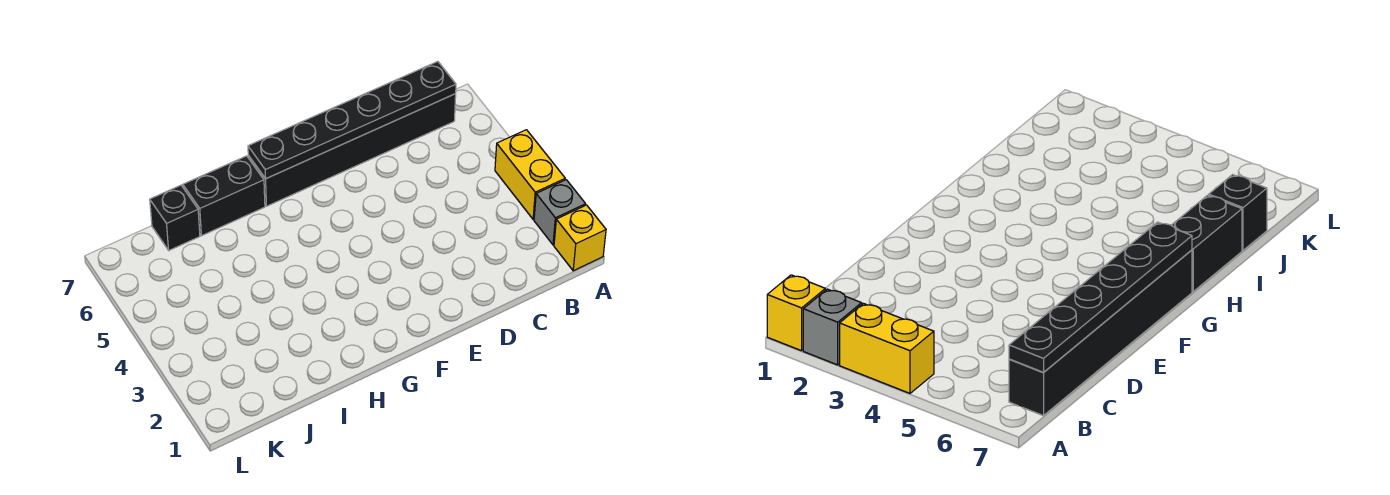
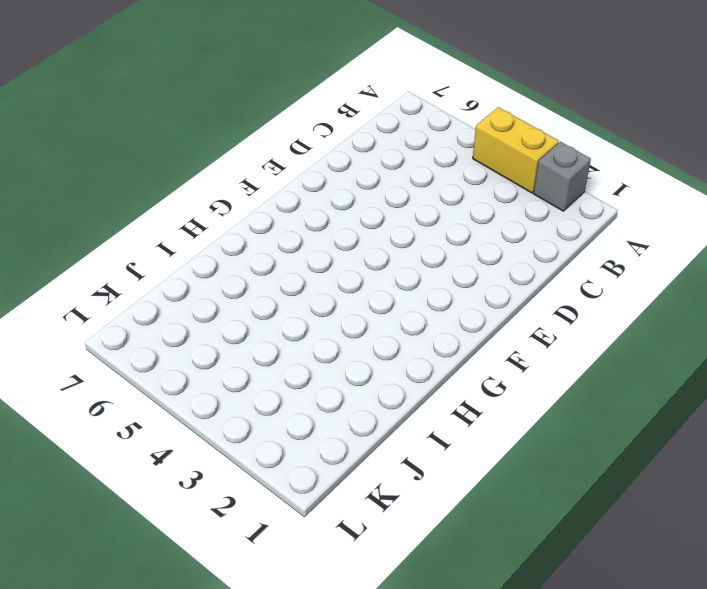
none -> yellow 1x1 brick [554,205,606,271]
none -> black 1x6 brick [248,94,456,206]

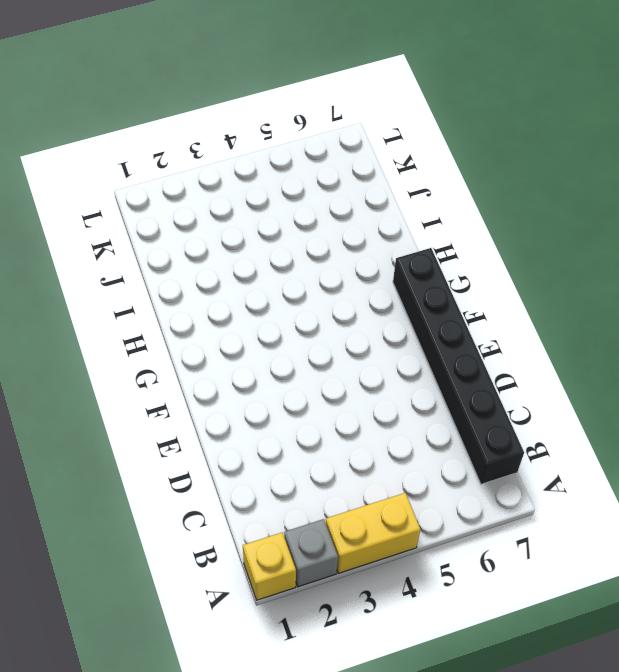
none -> black 1x2 brick [183,156,265,236]
none -> black 1x1 brick [150,185,200,250]

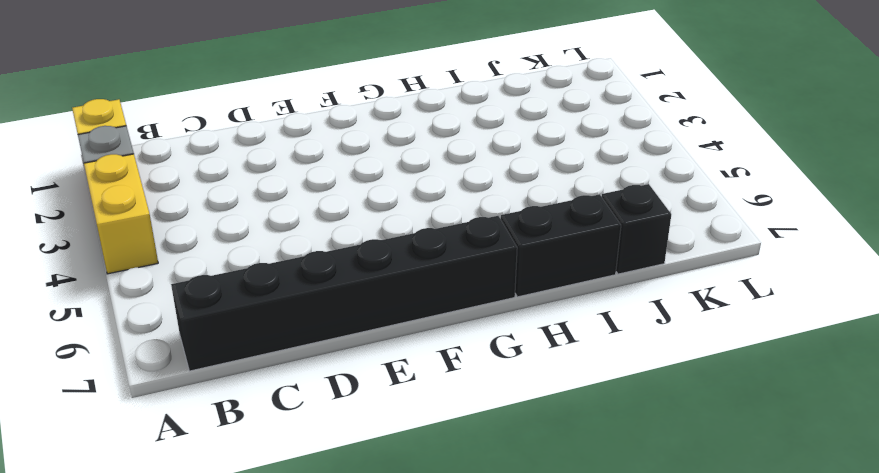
none -> black 1x6 plate [248,62,456,179]

